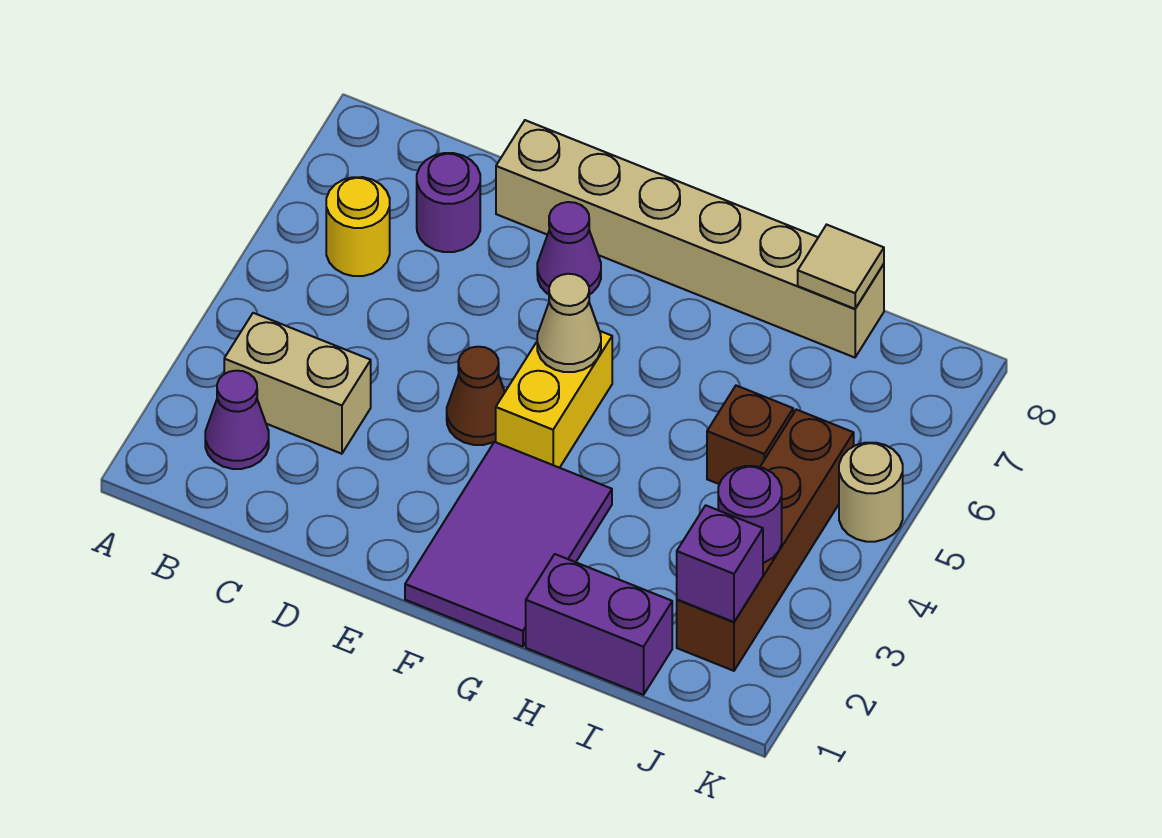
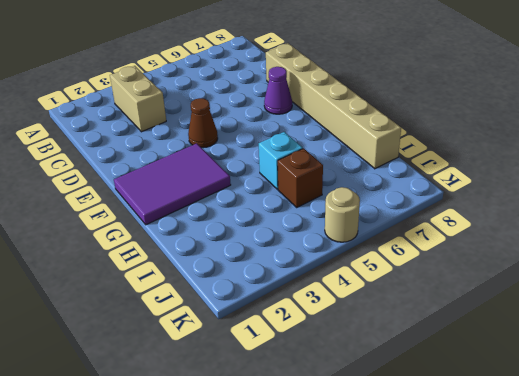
cyan 1x1 brick [259,132,303,189] -> none
none -> purple 1x1 cone [205,371,269,469]
none -> yellow 1x1 round brick [326,177,390,276]
none -> purple 1x1 round brick [417,153,480,252]

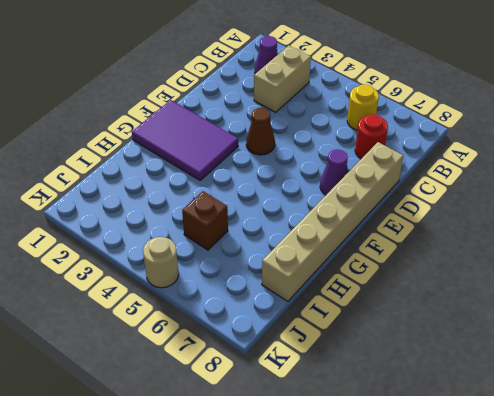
red 1x1 round brick [355,114,388,159] -> purple 1x1 round brick [417,153,480,252]
none -> yellow 1x2 brick [496,331,612,468]
none -> purple 1x2 brick [526,554,672,695]
none -> brown 1x4 brick [677,410,854,671]

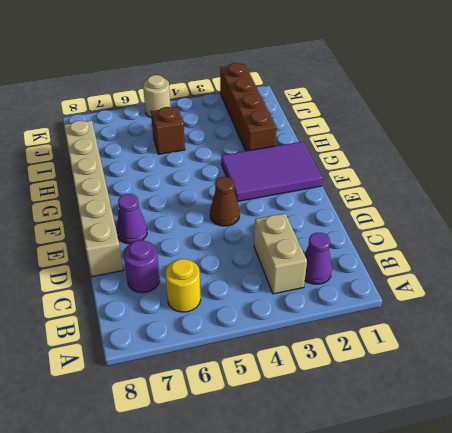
brown 1x4 brick [220,63,277,151] -> brown 1x4 brick turned to [677,410,854,671]
none -> yellow 1x2 brick [496,331,612,468]
none -> purple 1x2 brick [526,554,672,695]
none -> tan 1x1 cone [537,274,601,372]

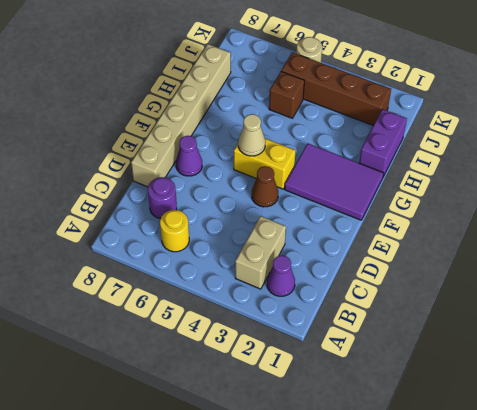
none -> tan 1x1 tile [798,225,884,309]
none -> purple 1x1 brick [677,505,763,622]
none -> purple 1x1 round brick [718,466,782,563]

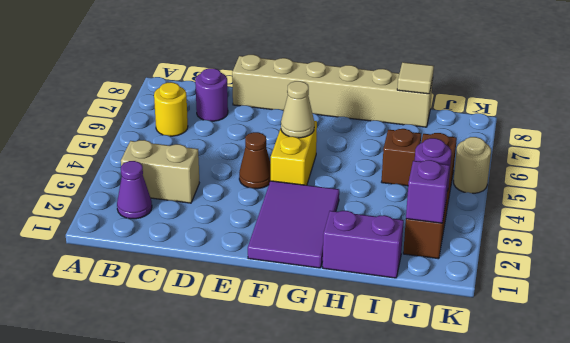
none -> purple 1x1 cone [537,202,601,295]

